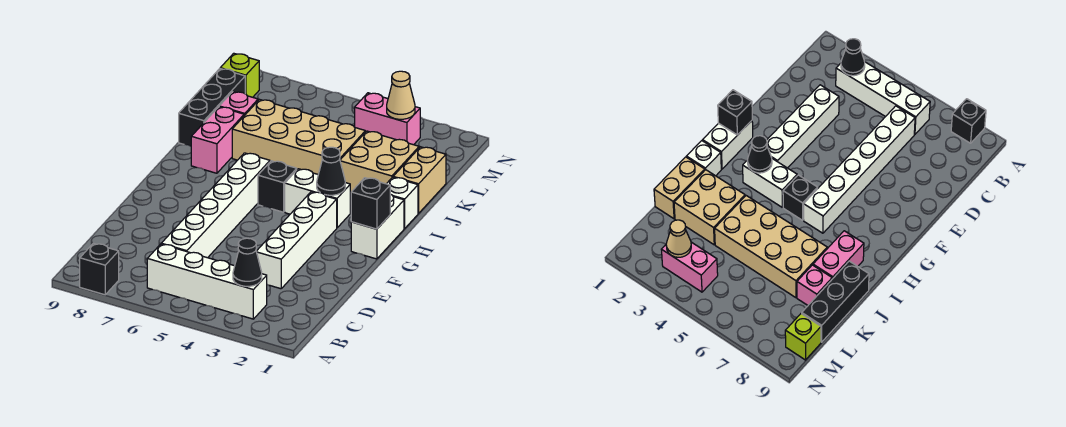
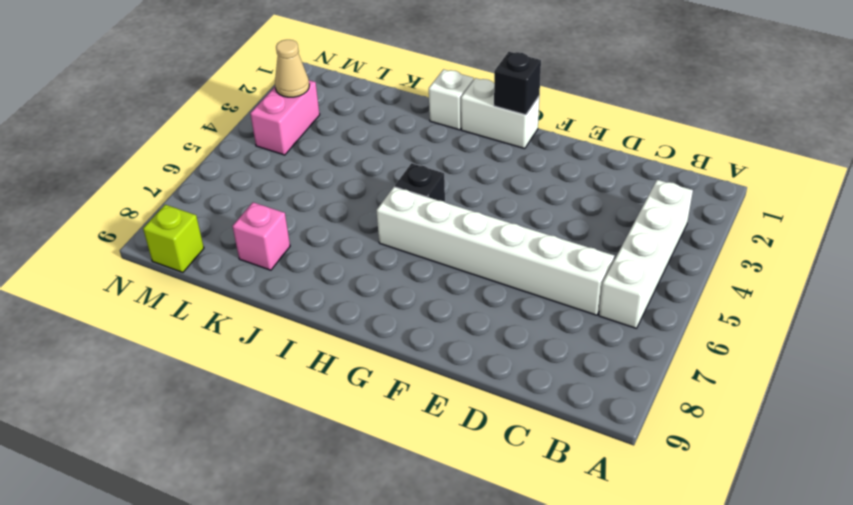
none -> black 1x1 brick [80,243,119,295]
none -> white 1x4 brick [256,192,337,289]
none -> white 1x2 brick [285,169,350,228]

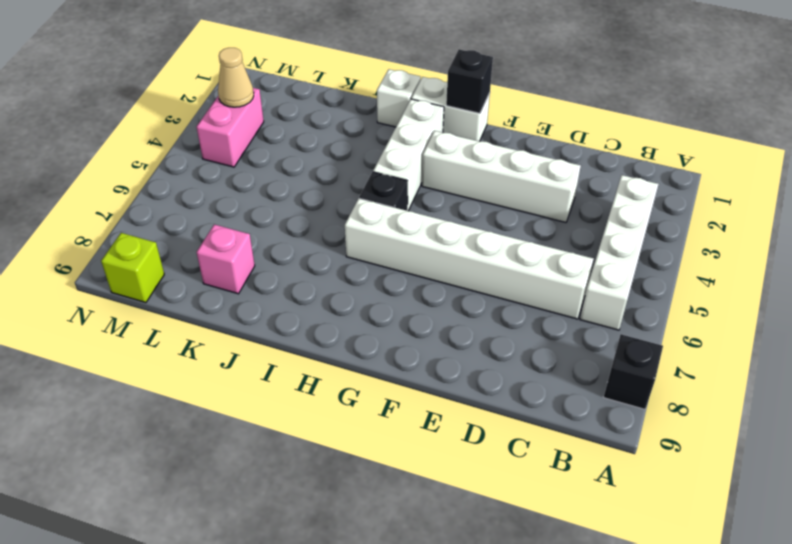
white 1x3 brick [373,99,444,211] -> white 1x2 brick [285,169,350,228]
none -> pink 1x2 brick [191,107,244,173]
none -> tan 1x2 brick [393,147,446,213]
none -> tan 2x2 brick [340,131,419,193]

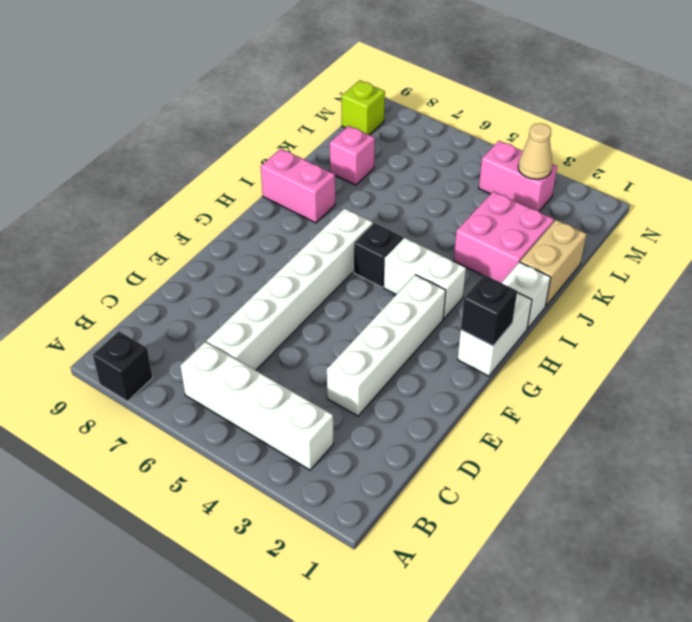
pink 1x2 brick [261,149,335,223] -> pink 1x2 brick turned to [191,107,244,173]
pink 2x2 brick [454,191,554,283] -> tan 2x2 brick [340,131,419,193]
none -> tan 2x4 brick [232,100,365,174]
none -> black 1x3 brick [179,69,245,146]
none -> black 1x1 cone [233,238,262,286]

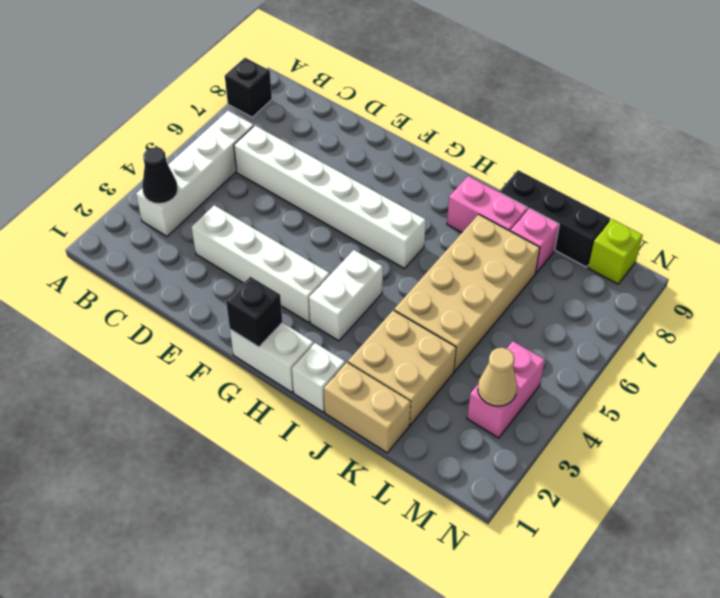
none -> black 1x1 brick [258,161,297,212]
none -> black 1x1 cone [317,147,345,195]

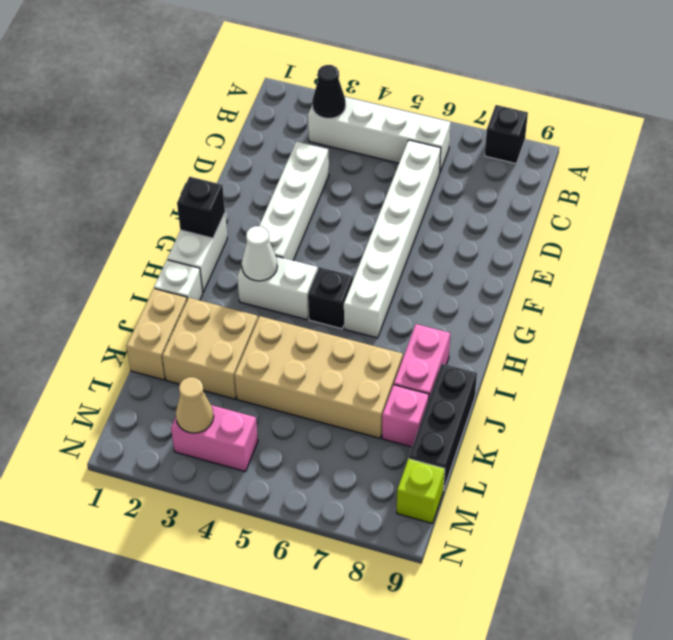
white 1x1 cone [242,226,277,281] -> black 1x1 cone [317,147,345,195]

